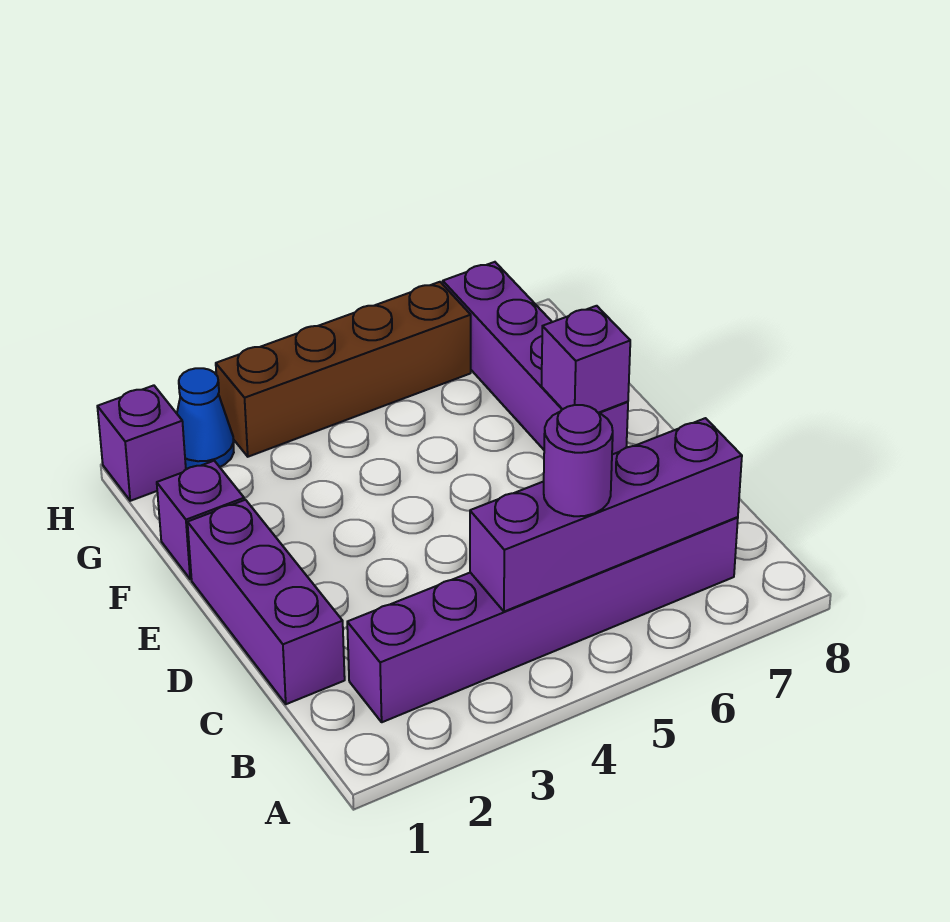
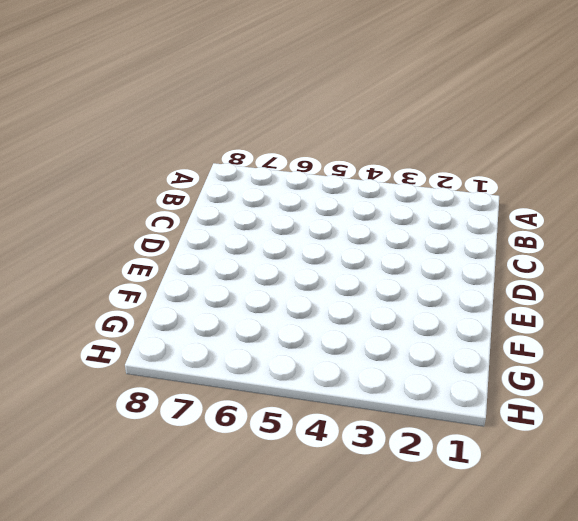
none -> purple 1x6 brick [347,517,738,722]
none -> purple 1x3 brick [187,500,345,704]

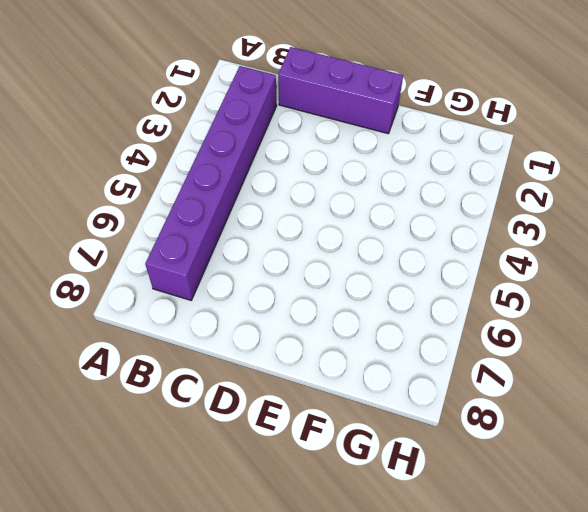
none -> purple 1x4 brick [443,262,628,454]
none -> purple 1x1 brick [157,461,244,579]

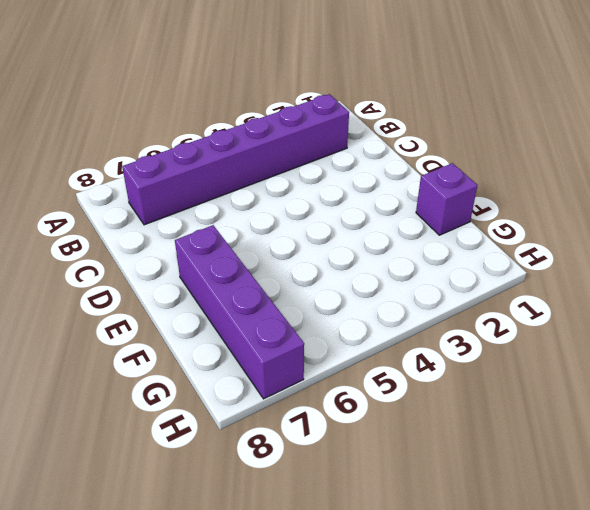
none -> purple 1x3 brick [187,500,345,704]
none -> purple 1x1 brick [97,385,186,501]

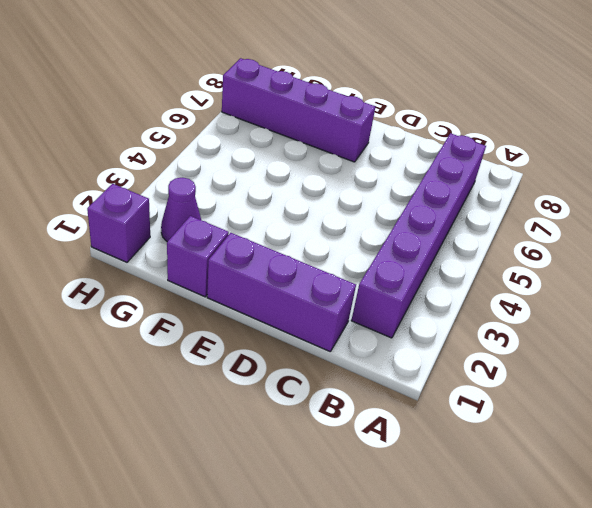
purple 1x1 cone [161,178,201,242] -> none
none -> blue 1x1 cone [177,368,234,469]
none -> brown 1x4 brick [216,282,471,457]

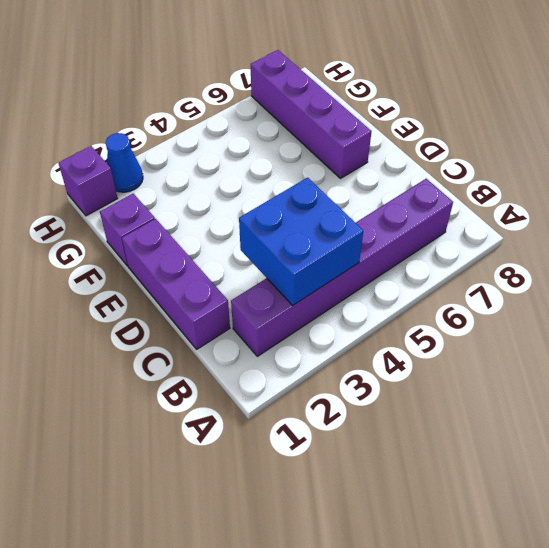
blue 2x2 brick [239,178,363,306] -> purple 1x4 brick [470,418,742,612]
none -> brown 1x4 brick [216,282,471,457]
none -> purple 1x1 brick [541,306,630,413]

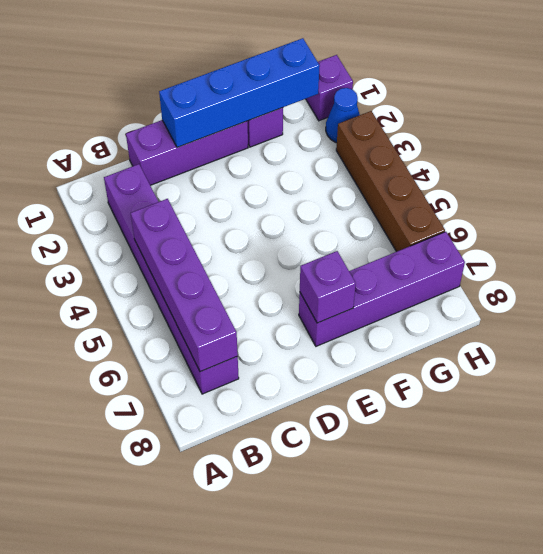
blue 1x4 brick [159,38,320,147] -> none
none -> purple 1x1 round brick [544,405,613,516]

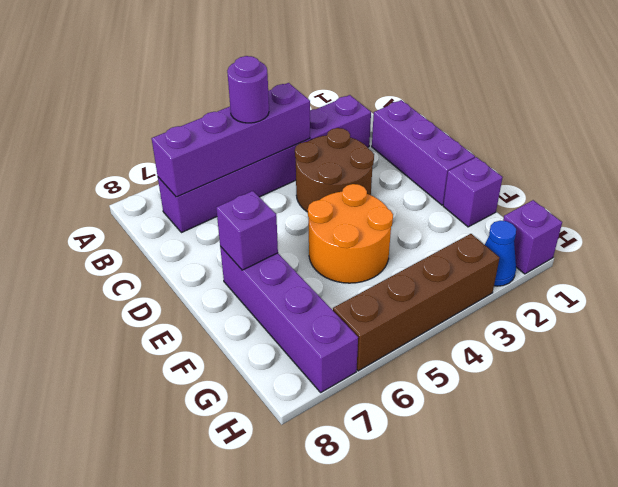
brown 2x2 round brick [295,128,374,212] -> none
orange 2x2 round brick [308,184,393,283] -> none

